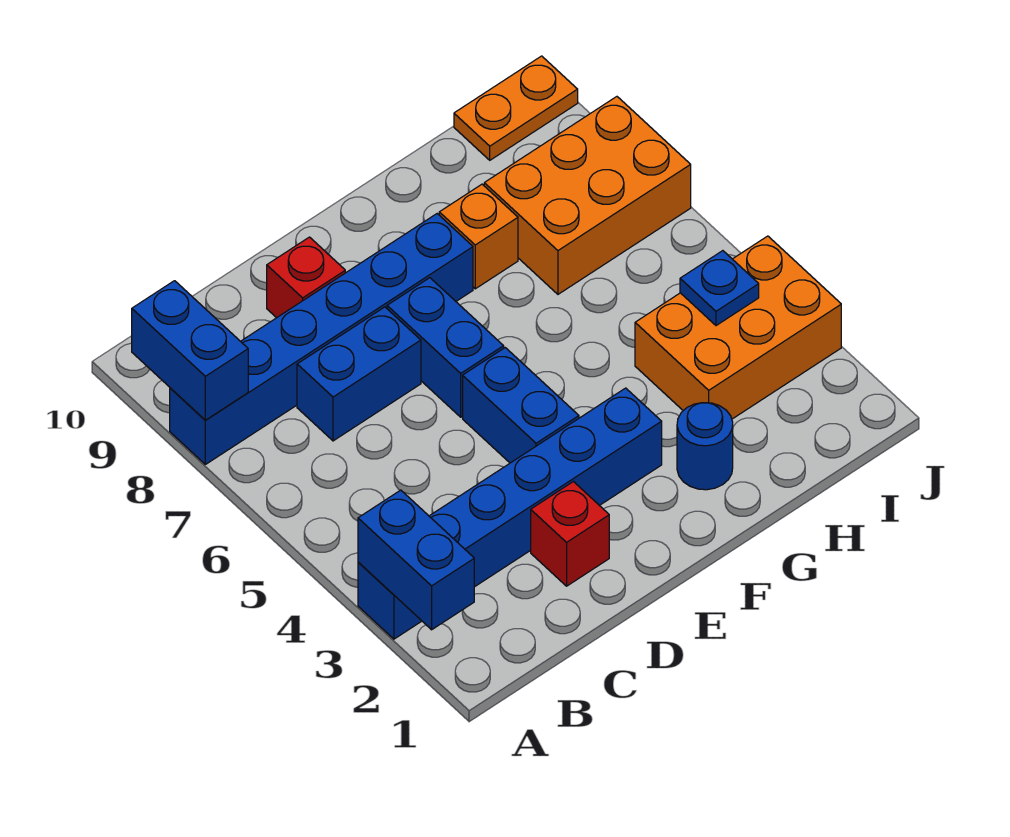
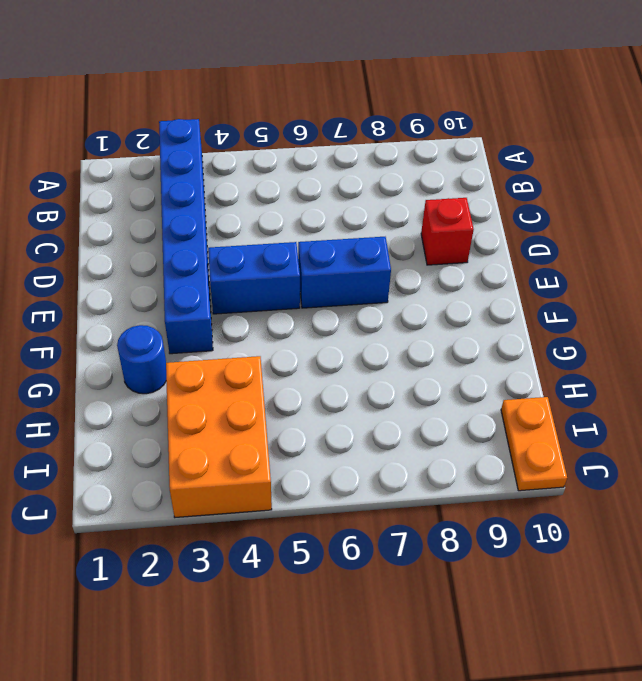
none -> blue 1x6 brick [170,214,473,464]
none -> blue 1x2 brick [297,307,421,441]
none -> red 1x1 brick [531,482,609,586]

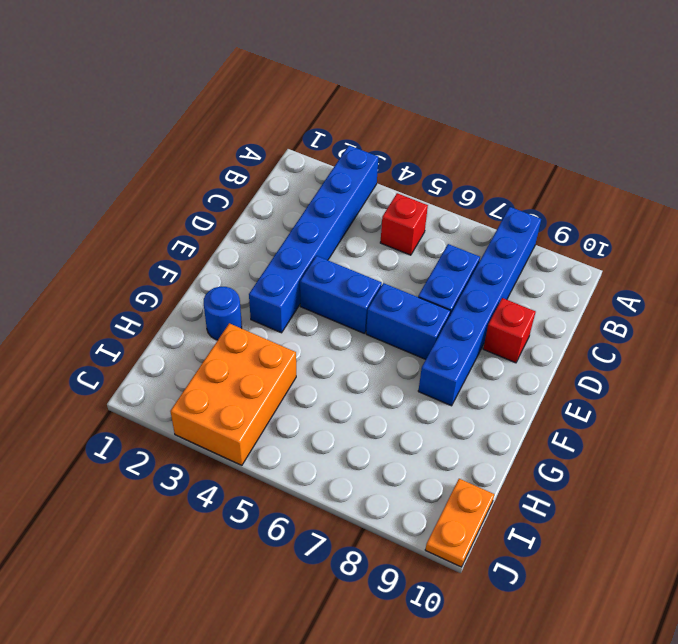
red 1x1 brick [380,193,428,255] -> red 1x1 brick moved to [531,482,609,586]
none -> orange 1x1 brick [439,184,518,289]
none -> orange 2x3 brick [484,97,691,294]
none -> blue 1x2 brick [358,490,474,630]

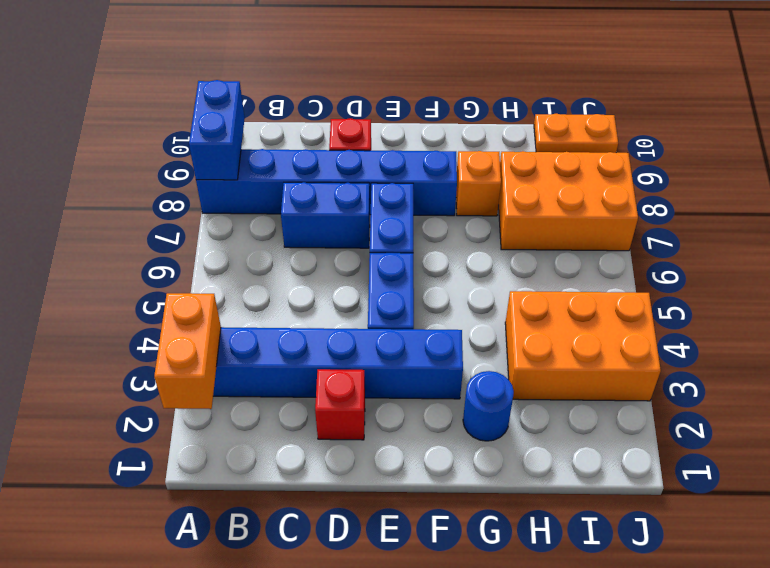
orange 1x2 brick [154,293,221,409] -> blue 1x2 brick [358,490,474,630]
none -> blue 1x1 plate [680,251,759,326]

